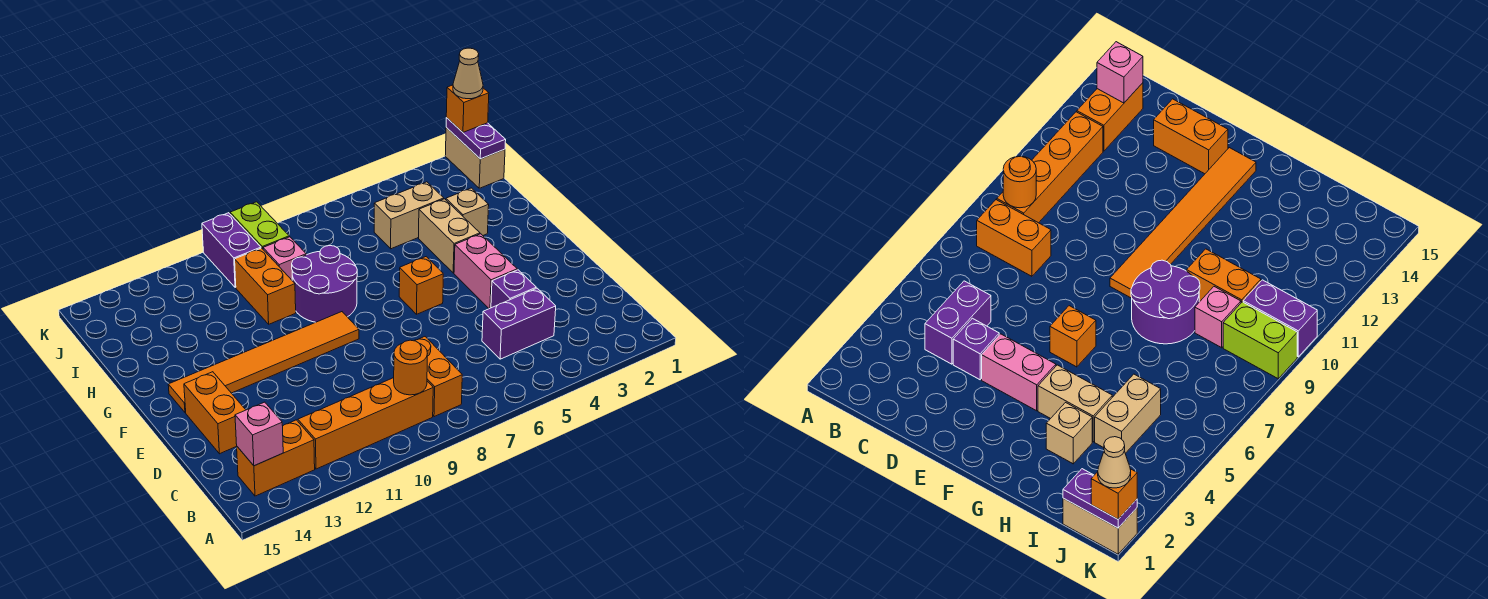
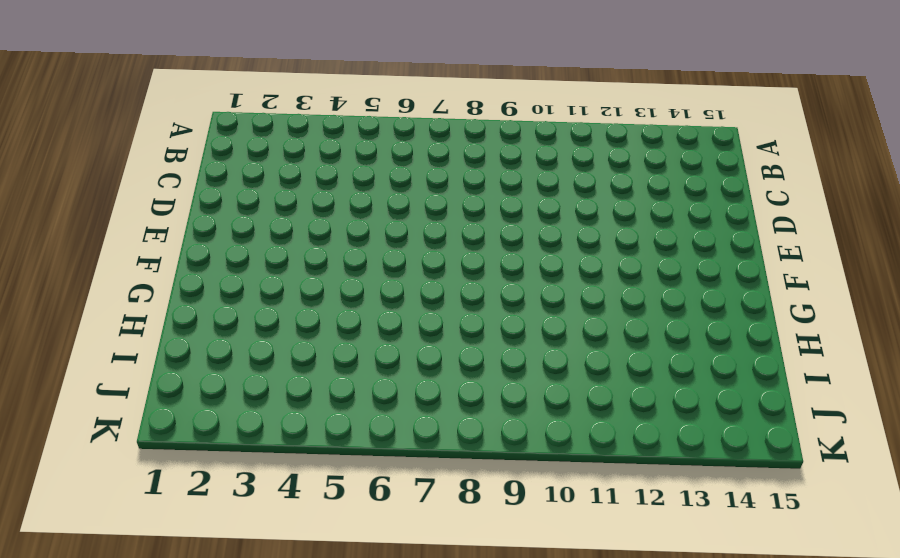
none -> orange 1x2 brick [414,337,462,417]
none -> orange 1x4 brick [298,378,433,469]
none -> orange 1x2 brick [237,420,315,496]

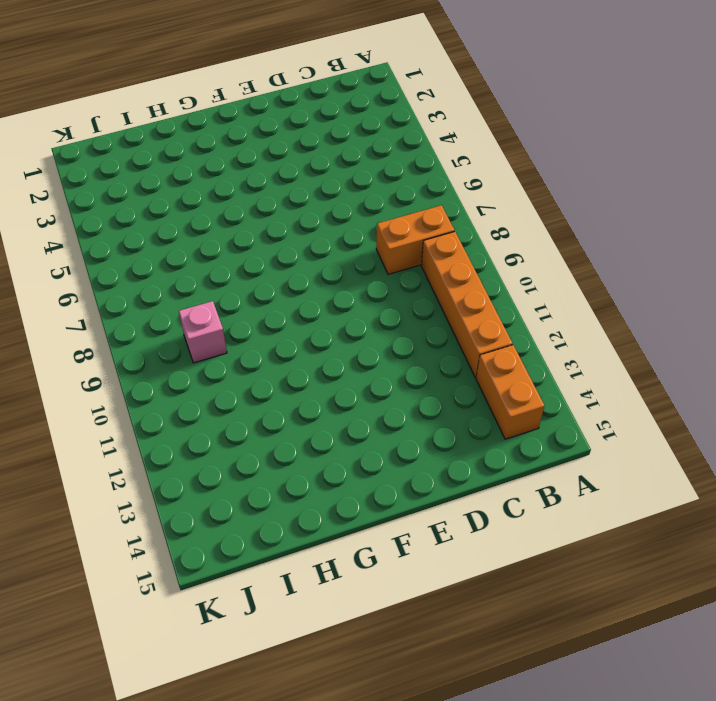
none -> purple 1x2 brick [482,288,556,359]
none -> purple 1x1 brick [491,270,536,308]
none -> orange 1x2 brick [184,372,246,454]

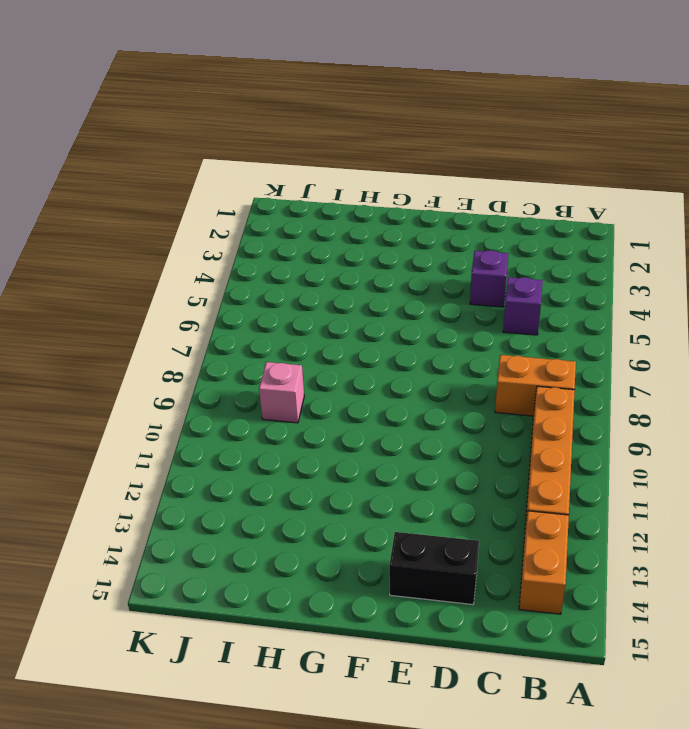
purple 1x1 brick [503,277,543,335] -> purple 1x2 brick [482,288,556,359]
black 1x2 brick [389,532,479,605] -> orange 1x2 brick [184,372,246,454]
none -> pink 1x2 brick [454,234,517,309]
none -> orange 1x1 brick [399,257,443,314]
none -> orange 1x6 tile [168,312,359,413]

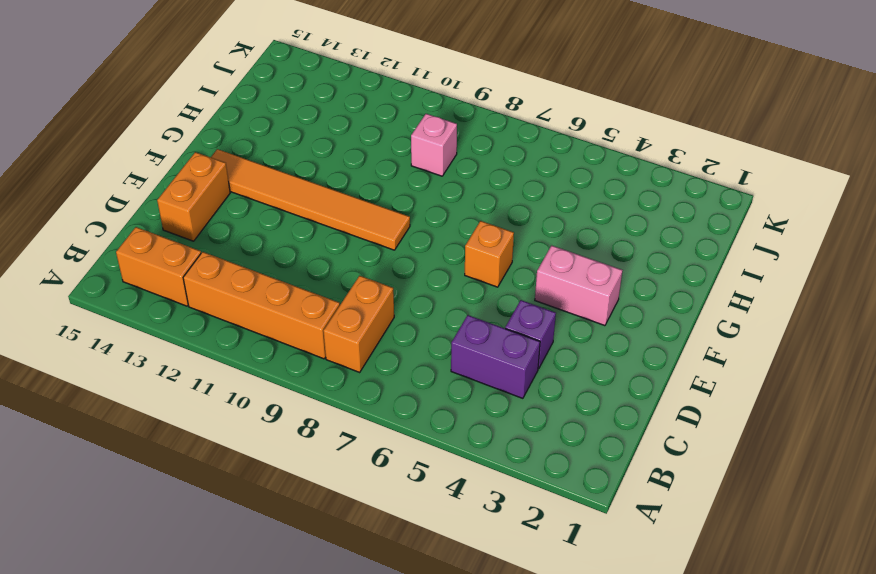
pink 1x2 brick [535,245,622,326] -> pink 1x2 brick turned to [454,234,517,309]
none -> tan 1x2 brick [419,199,480,273]
none -> purple 2x2 round brick [292,246,357,322]
none -> tan 1x1 brick [446,188,489,235]

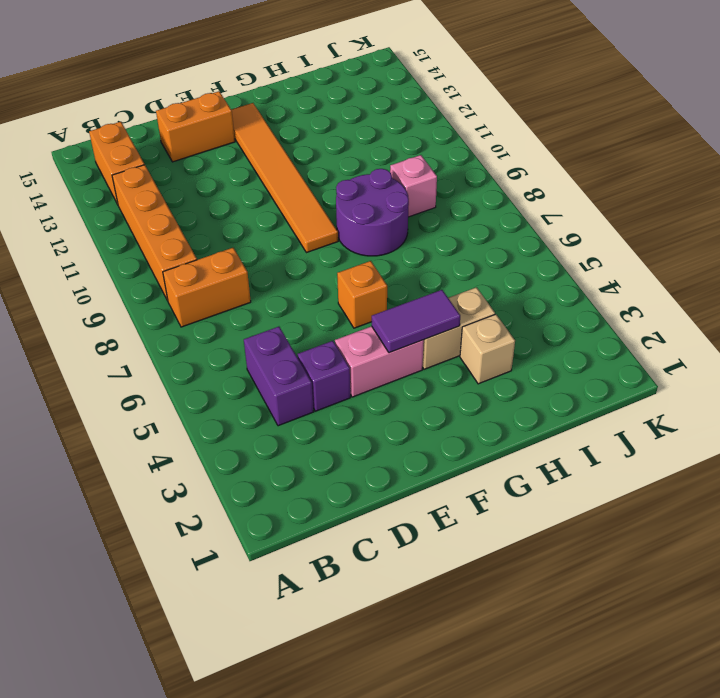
purple 1x2 tile [372,290,460,353] -> none
none -> orange 1x2 brick [235,248,296,324]
none -> tan 1x2 brick [374,182,444,249]
none -> tan 1x2 brick [445,128,505,188]

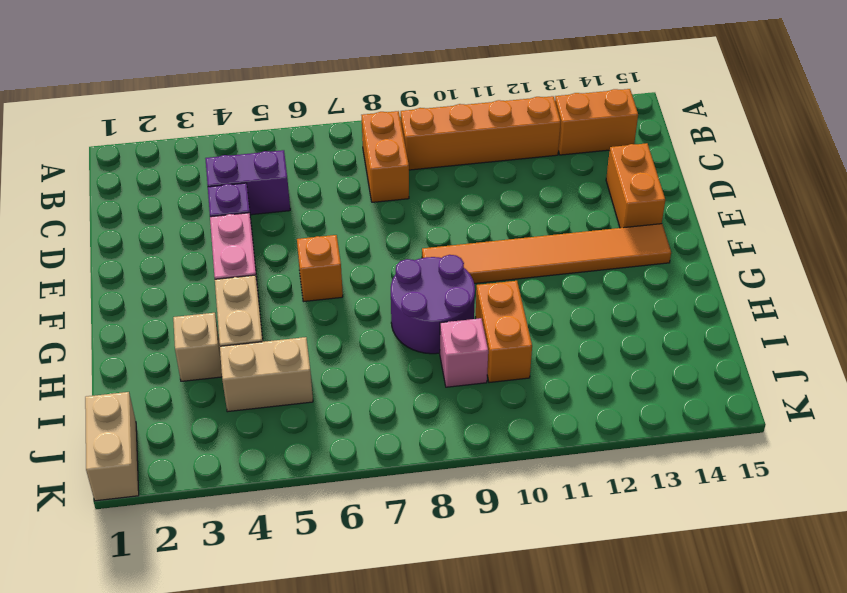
none -> lime 1x2 brick [230,202,289,249]
none -> purple 1x2 brick [202,213,261,288]
none -> orange 1x1 round brick [394,340,427,395]

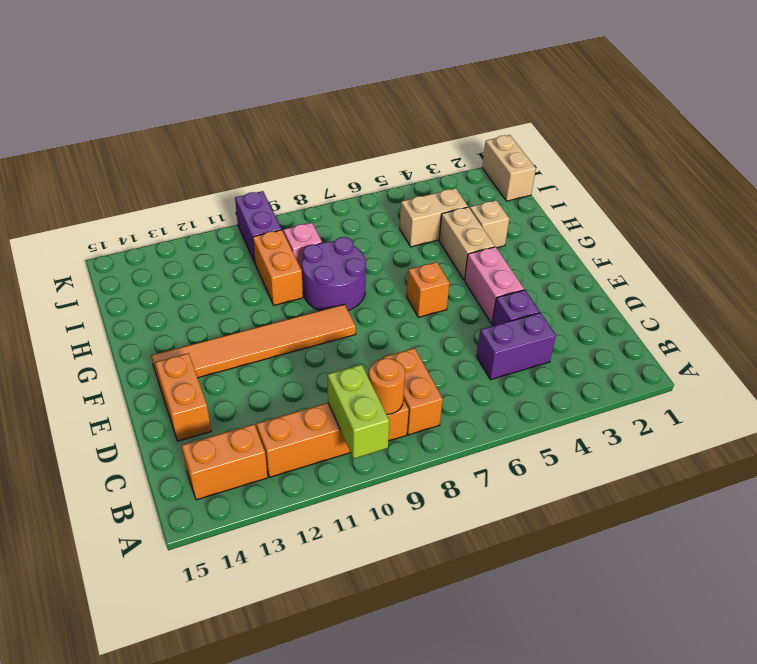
lime 1x2 brick [327,365,389,459] -> lime 1x2 brick moved to [230,202,289,249]
none -> pink 1x1 brick [235,402,283,466]
none -> purple 1x2 plate [446,118,506,159]
none -> orange 1x1 brick [446,85,489,132]

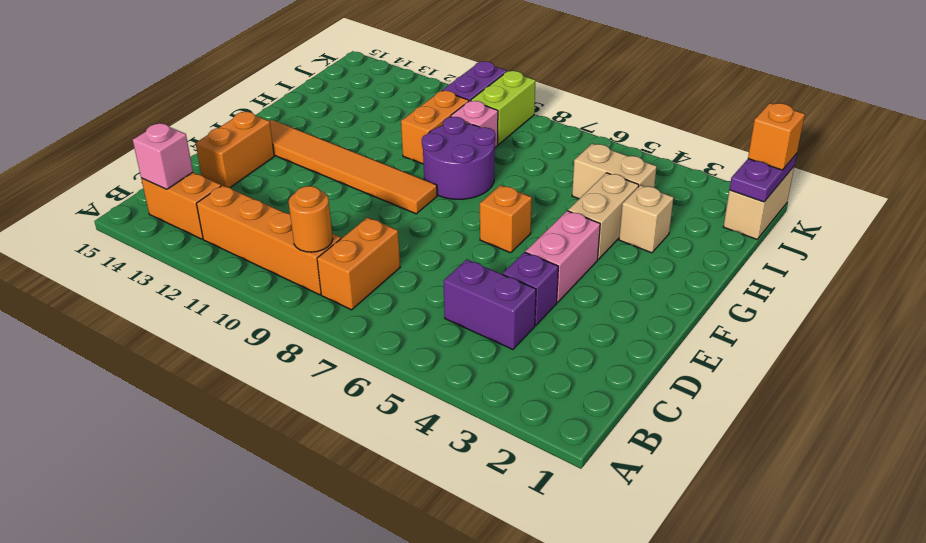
none -> tan 1x1 cone [453,48,483,99]

